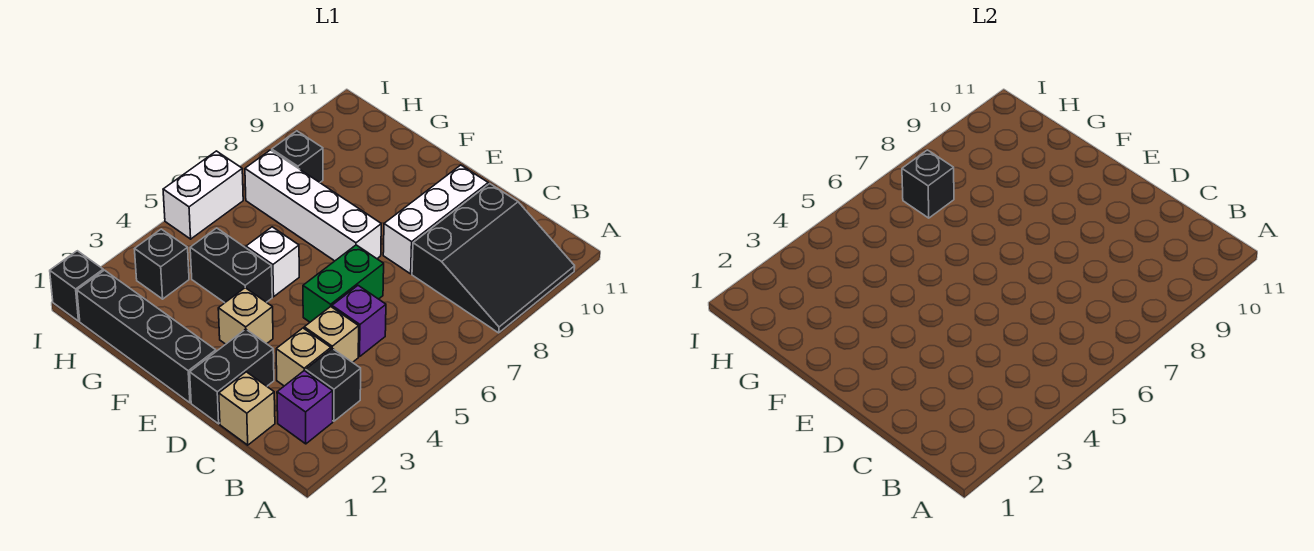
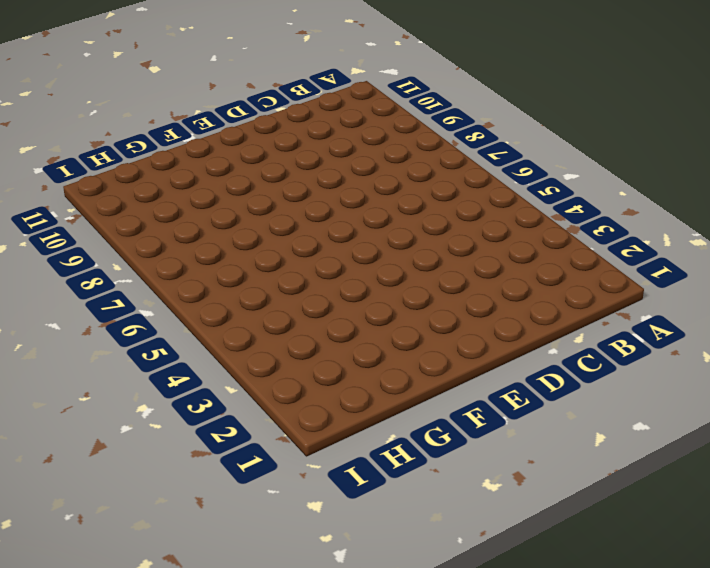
none -> black 3x3 slope [412,184,575,333]
none -> purple 1x1 brick [277,371,333,444]
none -> black 1x1 brick [306,349,361,421]

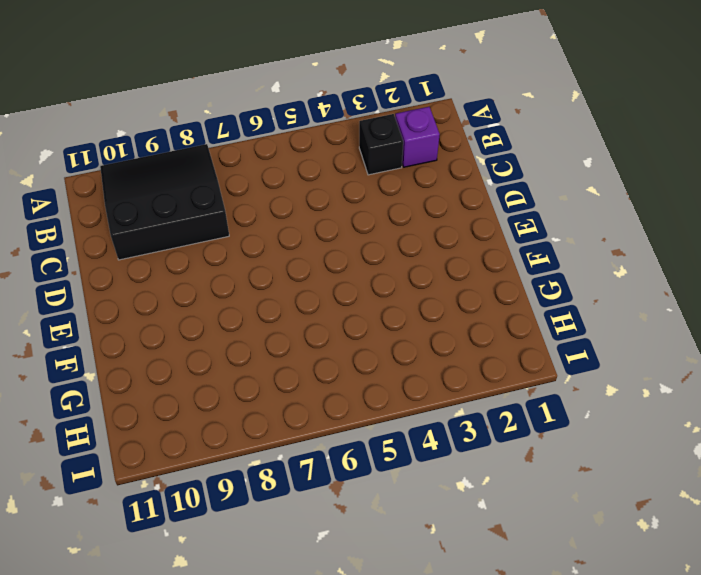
none -> tan 1x1 brick [219,372,275,445]
none -> tan 1x1 brick [276,328,331,386]
none -> tan 1x1 brick [304,307,359,362]

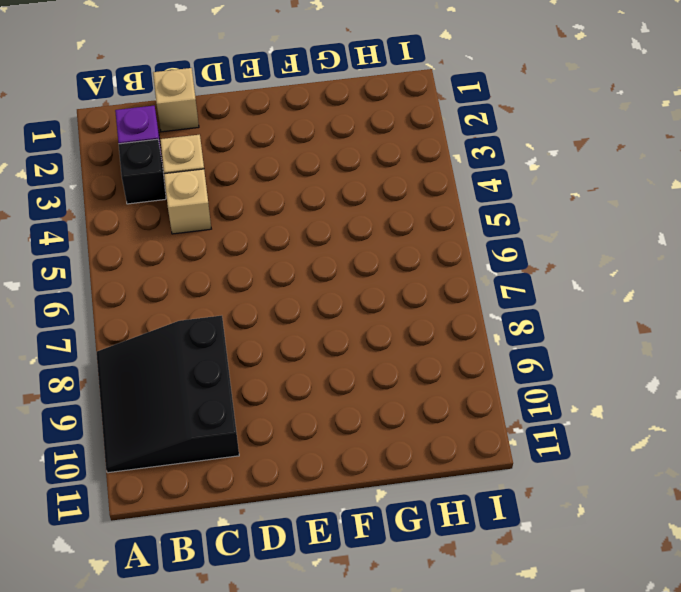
none -> purple 1x1 brick [332,286,386,357]
none -> black 1x2 brick [190,329,274,424]
none -> green 1x2 brick [303,245,384,322]

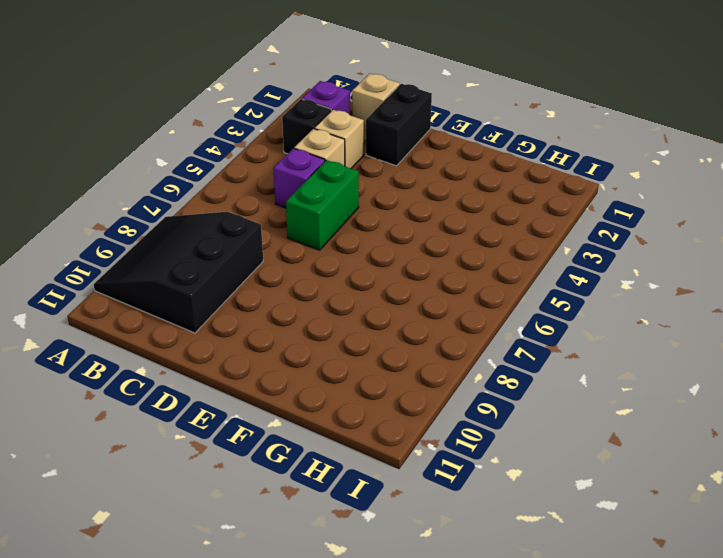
none -> white 1x3 brick [383,165,488,274]
none -> black 1x4 brick [77,270,216,403]
none -> tan 1x1 brick [218,288,273,344]

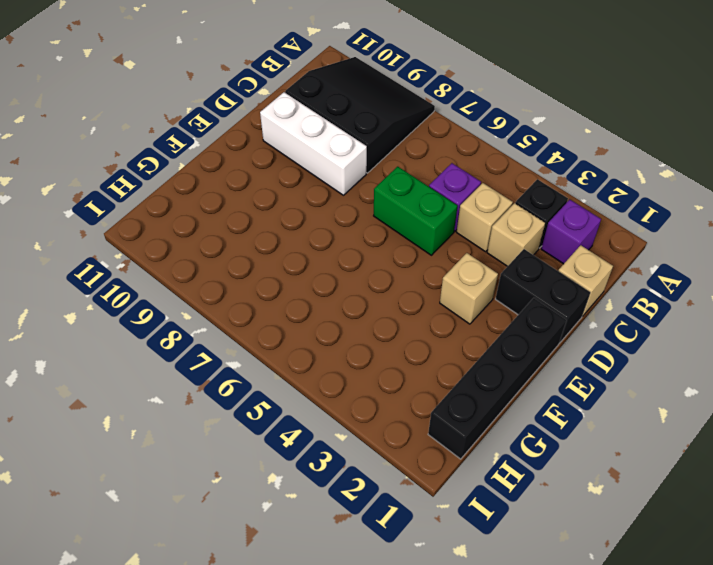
none -> white 1x4 brick [245,150,381,261]
none -> black 1x2 brick [190,228,272,303]
none -> white 1x1 brick [246,227,299,297]

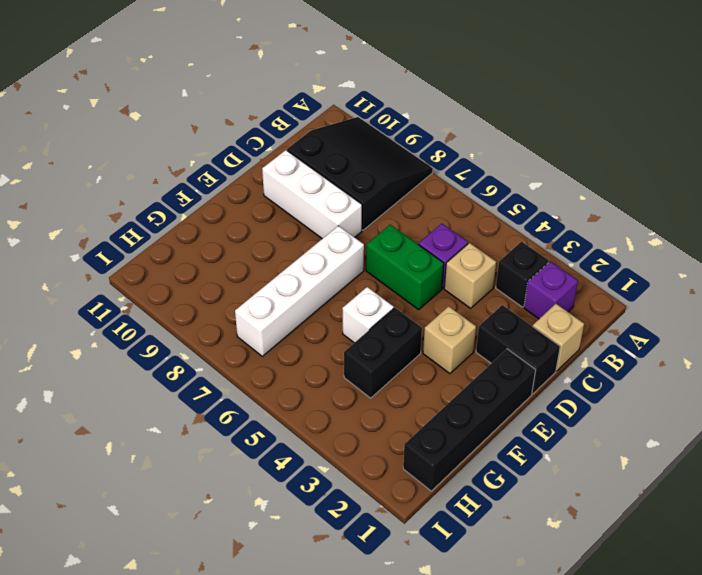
none -> tan 1x1 brick [276,328,331,386]
none -> black 1x1 brick [135,229,189,299]
none -> black 1x1 brick [272,131,323,182]

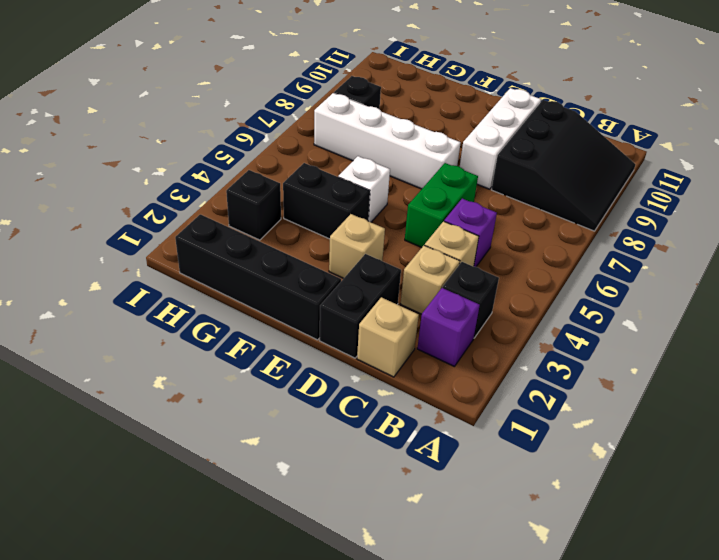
none -> black 1x1 brick [50,251,103,321]
none -> white 1x2 brick [163,151,243,239]
none -> black 1x1 brick [902,150,954,218]

